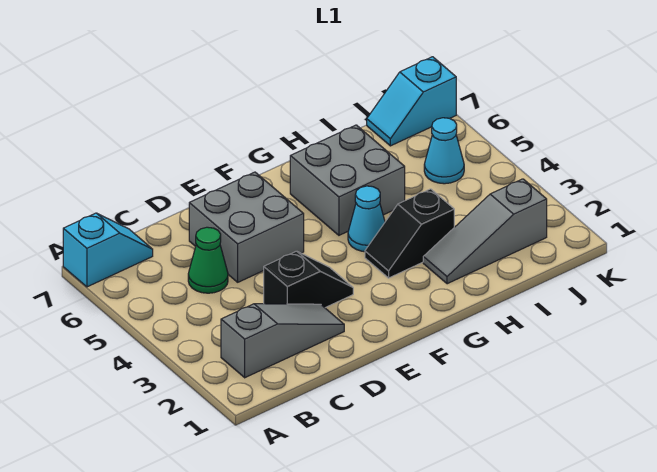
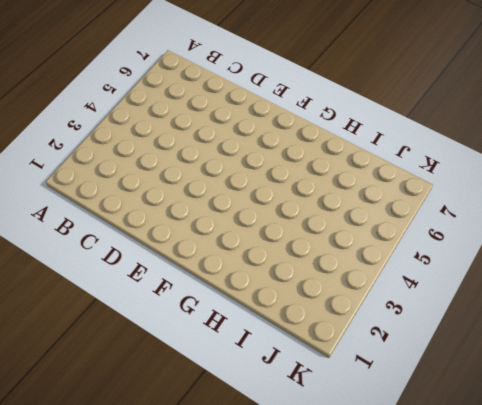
none -> cyan 1x2 slope [63,213,153,287]
none -> grey 1x3 slope [221,304,344,378]

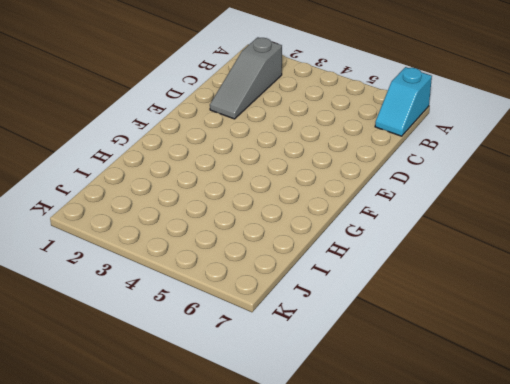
none -> green 1x1 cone [188,227,228,293]
none -> black 1x2 slope [264,251,353,308]

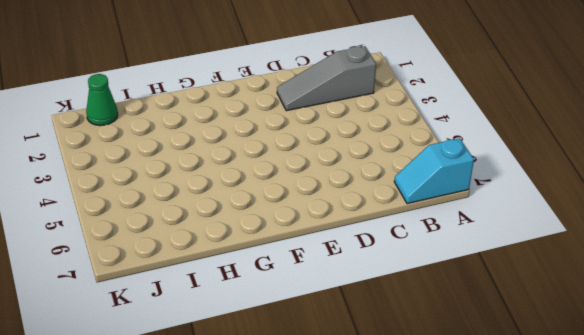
green 1x1 cone [86,74,118,126] -> green 1x1 cone moved to [188,227,228,293]
none -> black 1x2 slope [264,251,353,308]
none -> grey 2x2 brick [189,172,304,282]

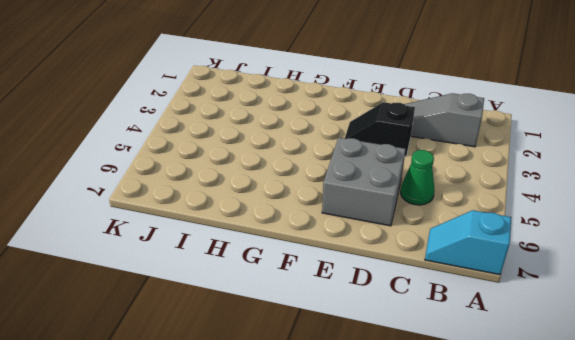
none -> black 1x2 slope [365,189,454,278]
none -> cyan 1x1 cone [348,186,385,252]

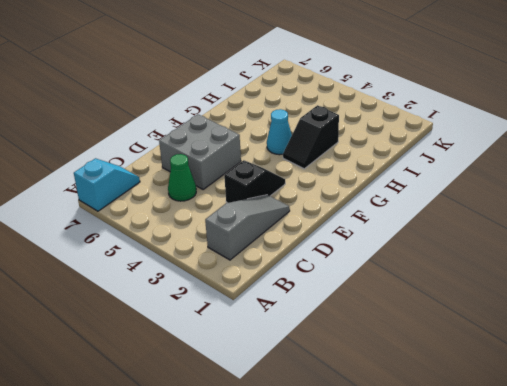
none -> grey 2x2 brick [290,125,405,235]
none -> grey 1x3 slope [423,179,547,284]

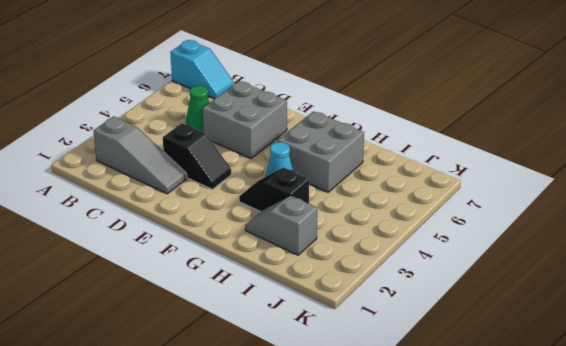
grey 1x2 slope [245,196,317,255] -> grey 1x3 slope [423,179,547,284]
none -> cyan 1x1 cone [424,118,464,184]
none -> cyan 1x2 slope [367,57,456,146]

